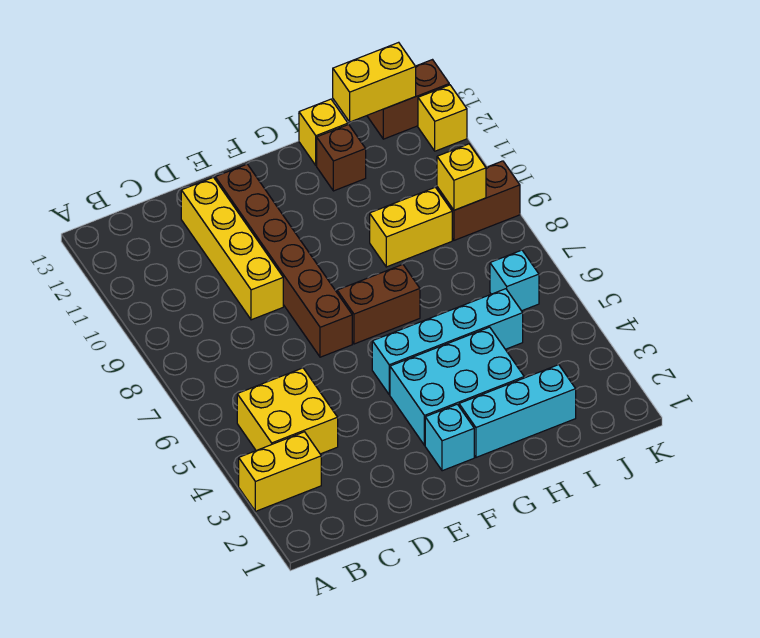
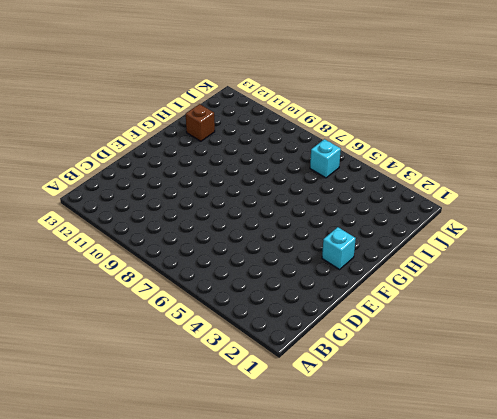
none -> yellow 1x2 brick [239,432,321,511]
none -> yellow 2x2 brick [237,368,338,454]
none -> yellow 1x4 brick [181,177,283,320]

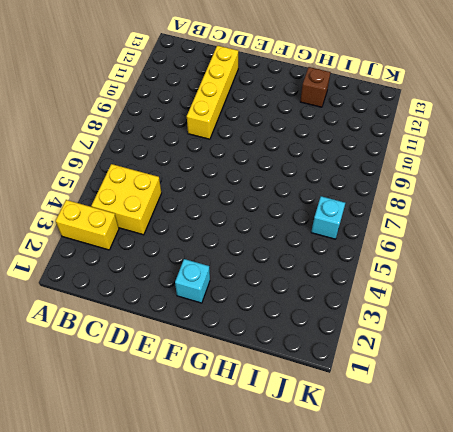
none -> brown 1x6 brick [215,164,352,357]
none -> cyan 2x3 brick [390,327,524,445]
none -> cyan 1x4 brick [372,289,523,395]

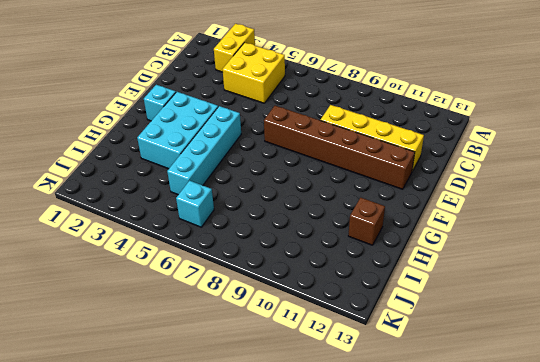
none -> brown 1x2 brick [337,265,420,344]
none -> cyan 1x3 brick [459,365,576,457]
none -> yellow 1x2 brick [370,187,452,267]

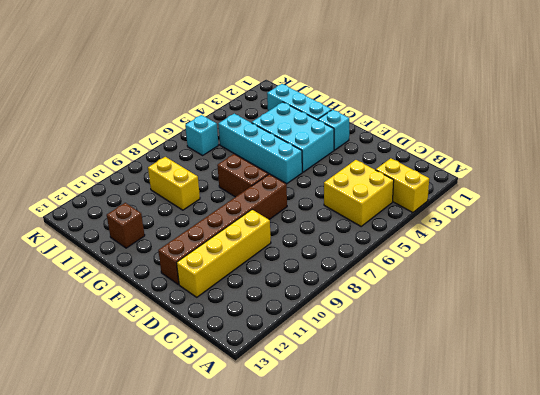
none -> yellow 1x1 brick [299,99,348,165]
none -> brown 1x2 brick [437,161,520,240]
none -> brown 1x2 brick [367,60,449,139]

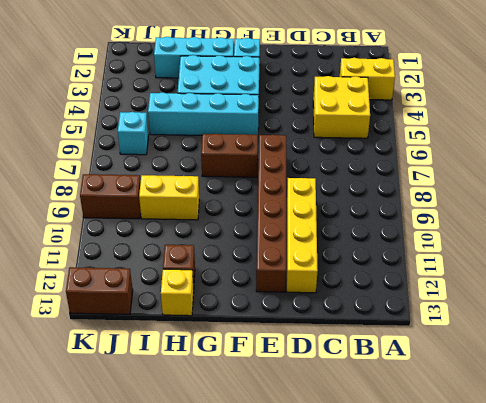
none -> yellow 1x1 brick [418,85,467,151]
none -> yellow 1x2 brick [333,42,416,122]
none -> yellow 1x1 brick [437,144,486,210]

